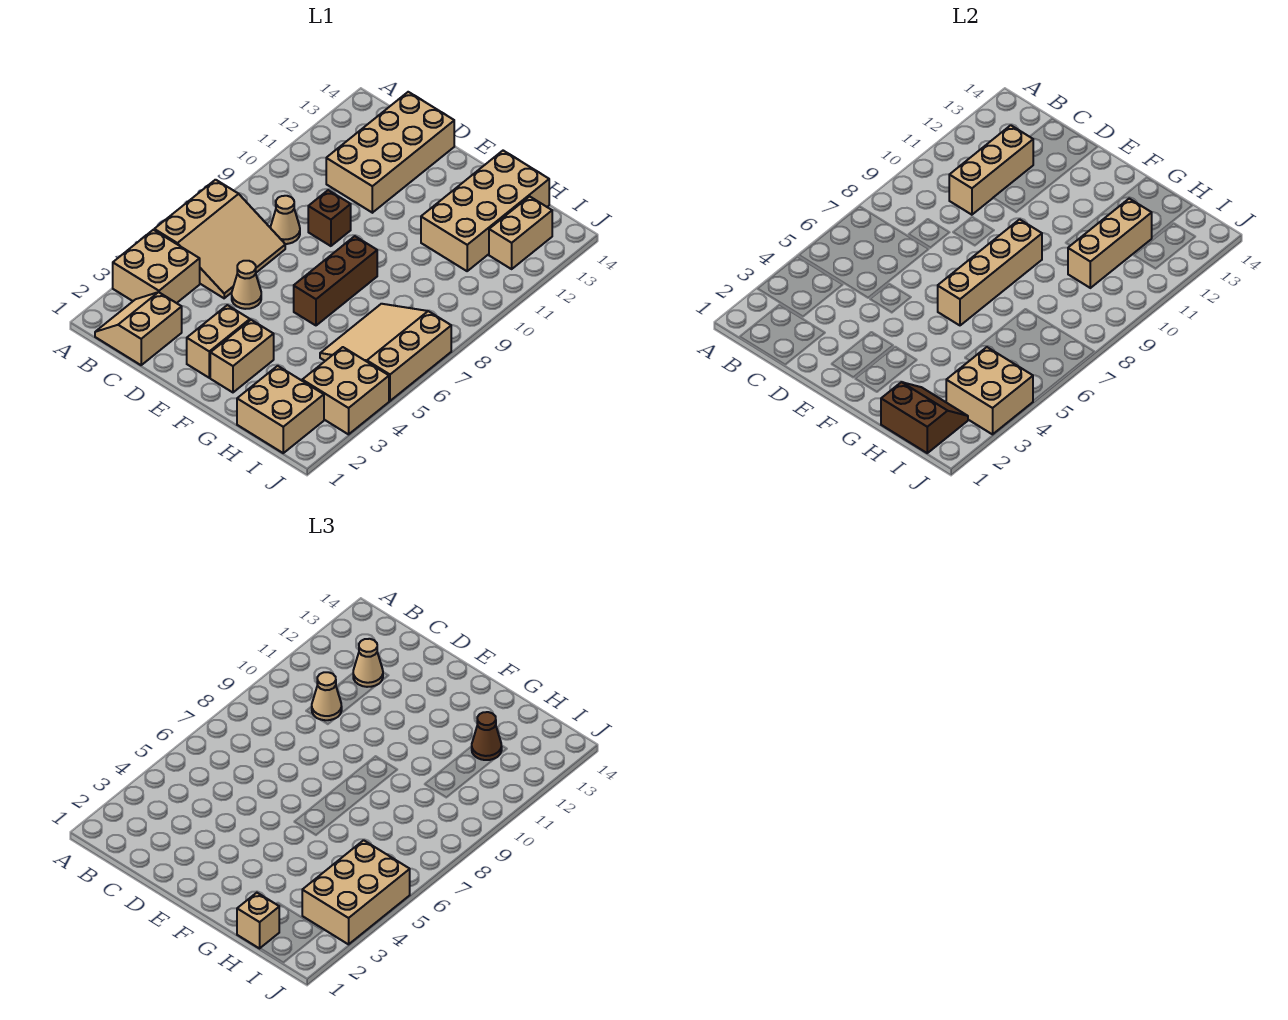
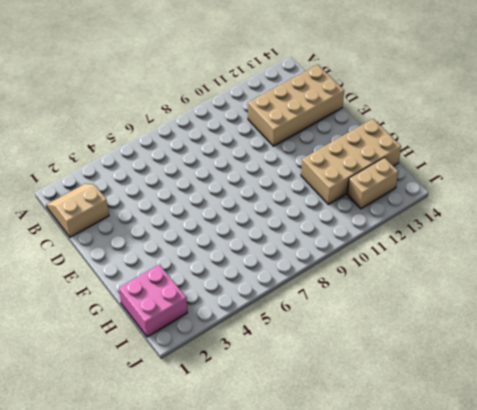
pink 2x2 brick [119,264,187,337] -> tan 2x2 brick [237,366,324,453]
none -> tan 2x2 brick [113,230,200,303]
none -> tan 3x3 slope [154,180,285,298]
none -> tan 1x1 cone [270,196,300,244]

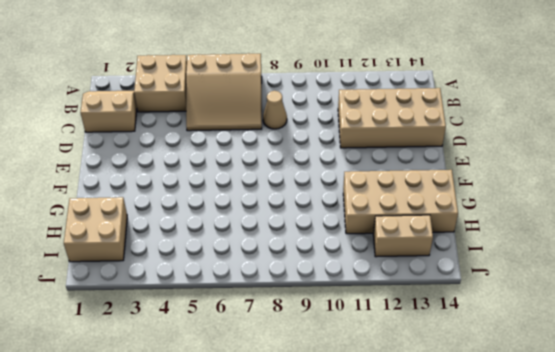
none -> tan 1x1 cone [232,261,261,309]
none -> brown 1x1 brick [308,190,351,246]
none -> tan 1x2 brick [187,305,250,378]

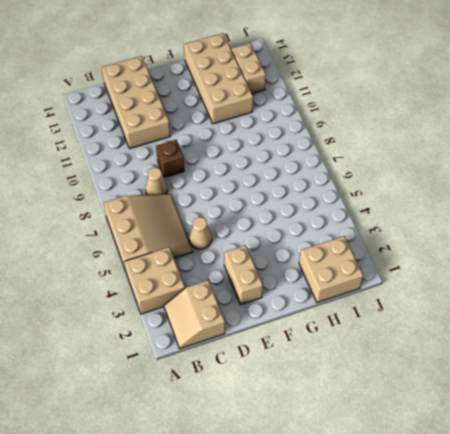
none -> tan 1x2 brick [210,320,274,392]
none -> brown 1x3 brick [294,236,377,325]
none -> tan 3x3 slope [320,304,451,401]

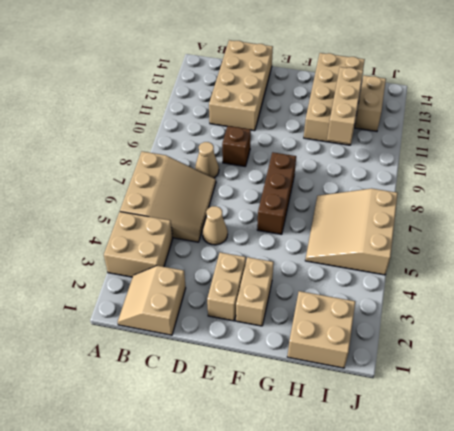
none -> tan 2x2 brick [302,347,389,434]
none -> tan 1x3 brick [949,125,1033,215]
none -> tan 1x4 brick [938,219,1042,325]

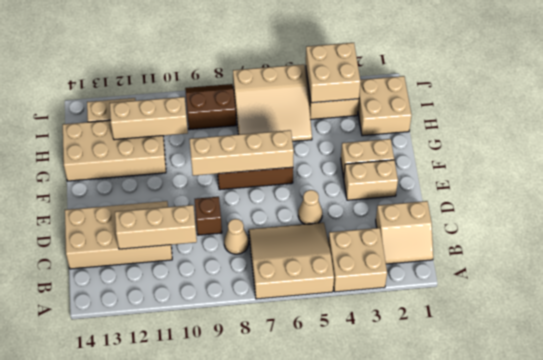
brown 2x2 slope [185,84,236,130] -> brown 2x2 slope turned to [881,382,968,453]
none -> tan 1x1 cone [312,672,342,720]
none -> tan 1x1 cone [353,639,383,687]
none -> tan 1x1 brick [237,893,279,948]

